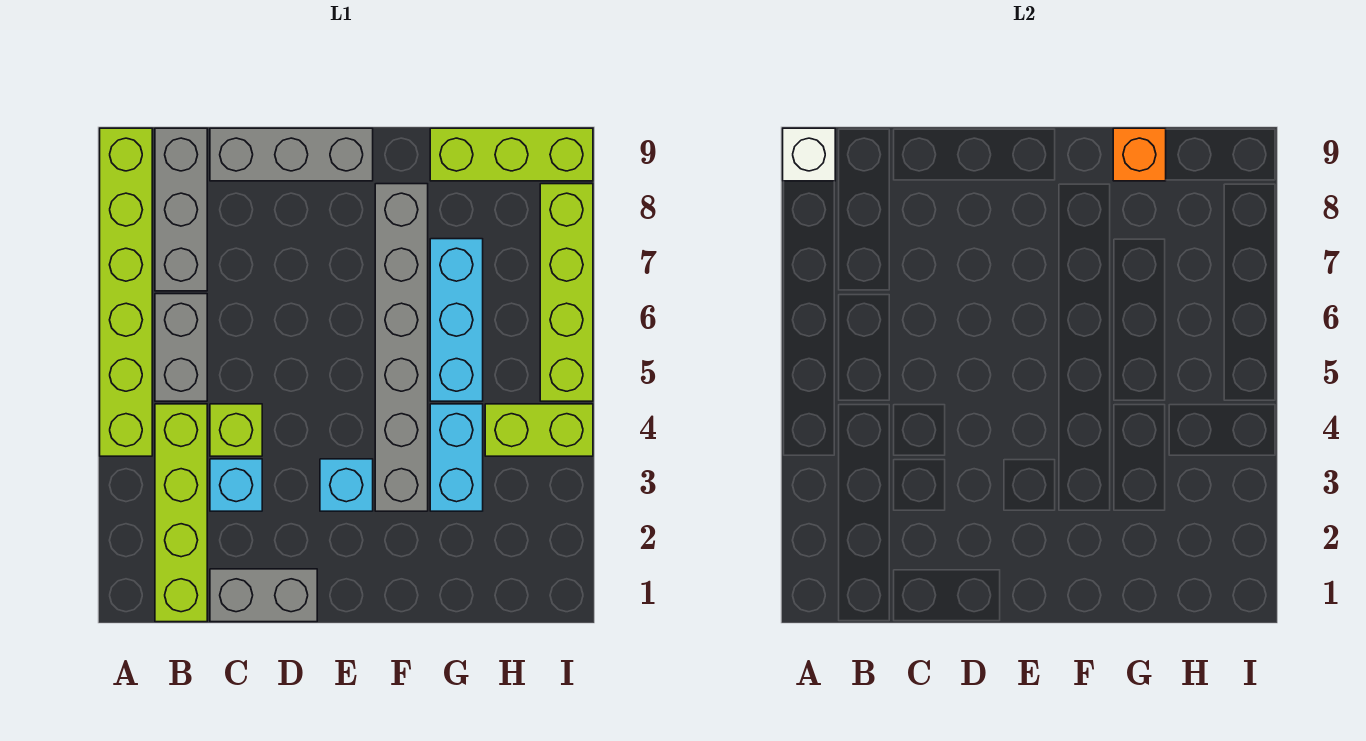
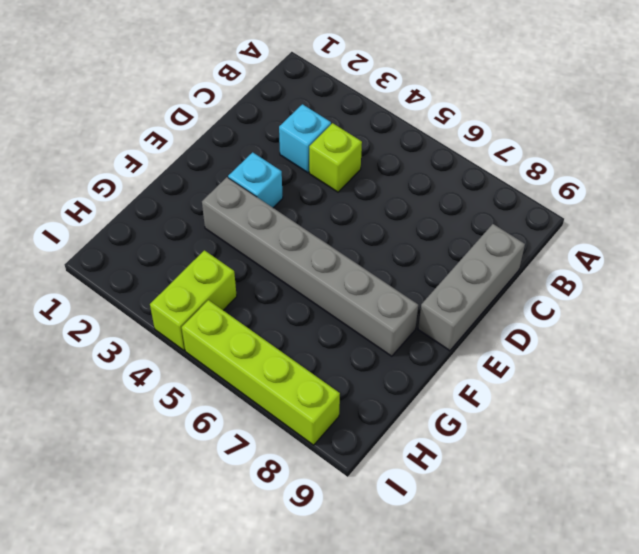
none -> lime 1x6 brick [100,128,152,456]
none -> lime 1x4 brick [155,404,207,622]
none -> grey 1x2 brick [155,294,207,401]

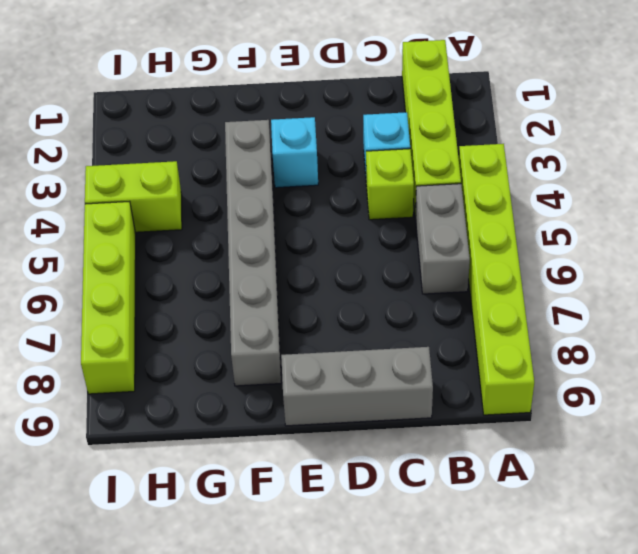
none -> grey 1x3 brick [155,128,207,291]
none -> grey 1x2 brick [210,569,317,622]
none -> cyan 1x2 brick [430,404,483,511]

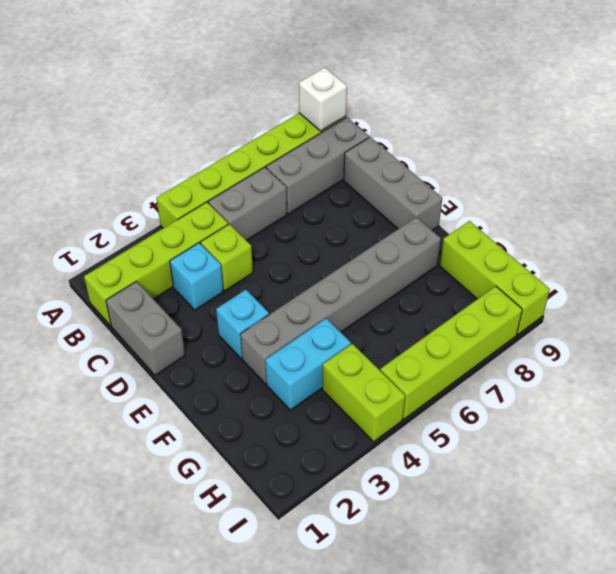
none -> cyan 1x3 brick [430,239,483,401]
none -> orange 1x1 brick [1113,128,1166,181]

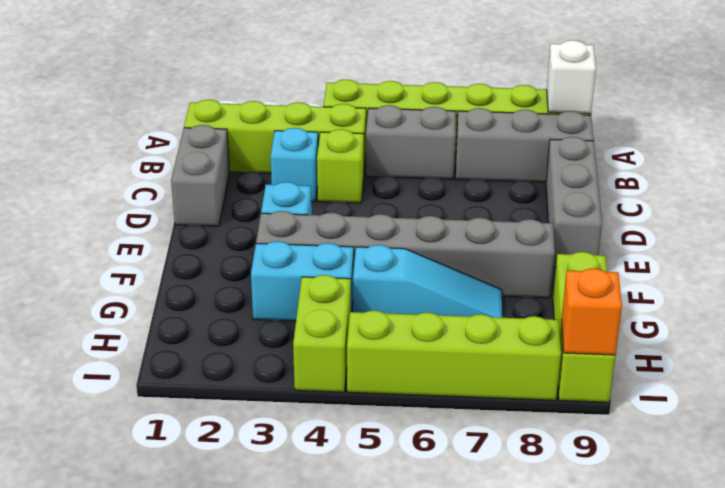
cyan 1x3 slope [353,245,502,318] -> cyan 1x3 brick [430,239,483,401]
orange 1x1 brick [562,269,622,355] -> orange 1x1 brick moved to [1113,128,1166,181]

